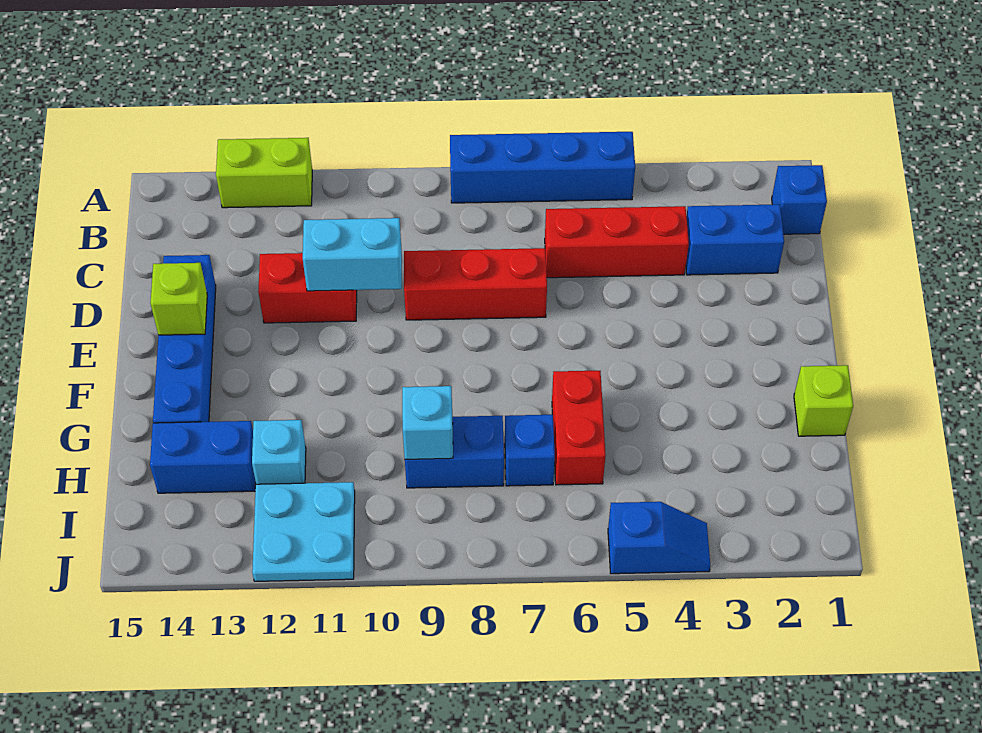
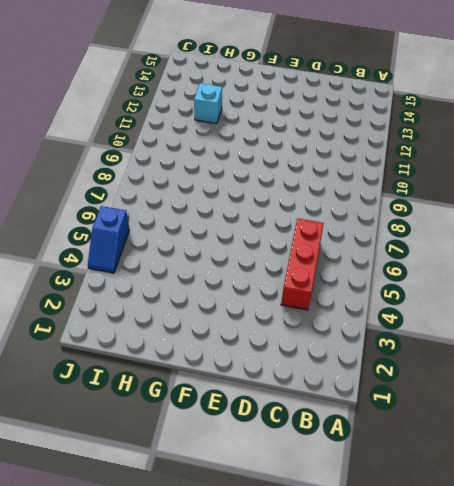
none -> blue 1x4 brick [450,132,635,203]
none -> lime 1x2 brick [216,138,312,208]
none -> blue 1x1 brick [772,165,827,234]

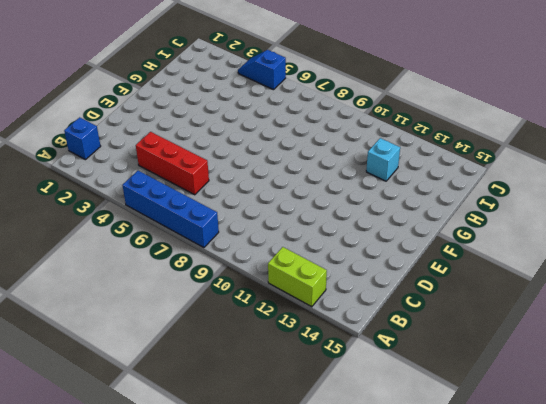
none -> blue 1x2 brick [686,204,784,275]
none -> red 1x3 brick [404,248,547,320]
none -> red 1x2 brick [258,253,357,323]

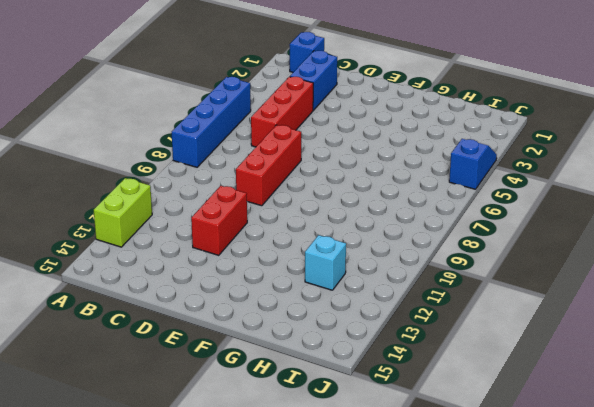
none -> blue 1x4 brick [153,255,216,423]
none -> lime 1x1 brick [794,365,853,436]
none -> red 1x2 brick [552,371,606,485]

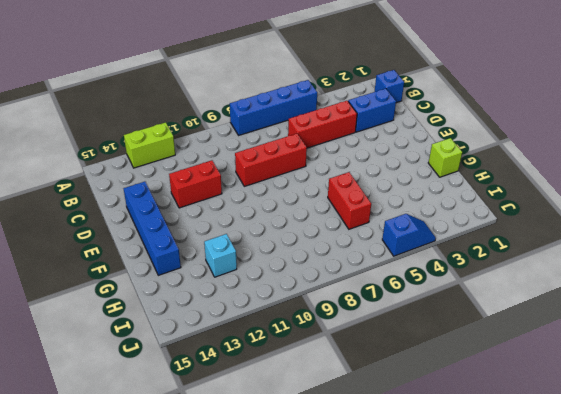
none -> blue 1x1 brick [505,415,555,486]
none -> blue 1x2 brick [405,416,504,488]
none -> blue 1x2 brick [150,421,256,493]

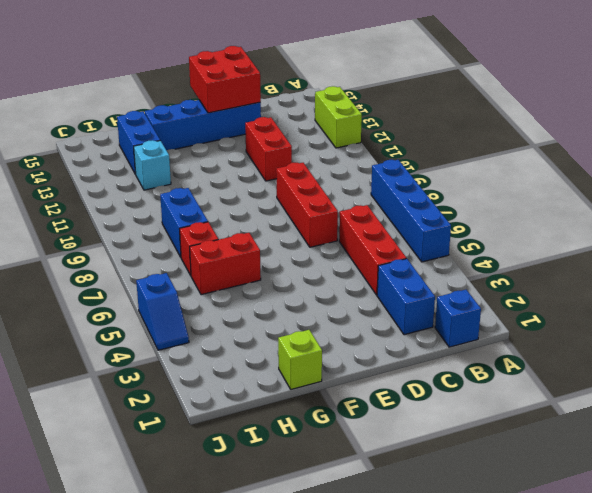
red 2x2 brick [189,46,261,113] -> lime 1x1 brick [151,263,207,335]
red 1x1 brick [180,222,218,275] -> blue 1x1 brick [505,415,555,486]
none -> cyan 2x2 plate [252,482,355,581]
none -> cyan 1x2 brick [303,218,402,291]
none -> cyan 1x1 brick [402,386,453,459]

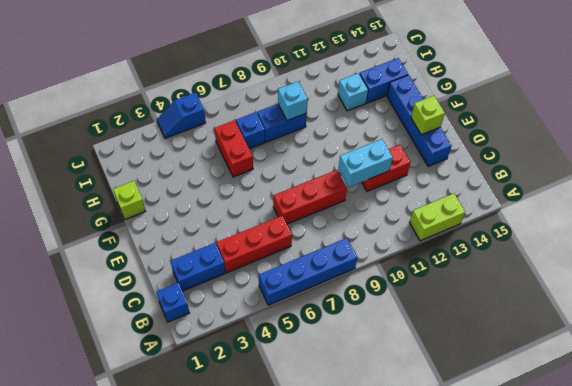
none -> cyan 2x2 plate [252,482,355,581]

